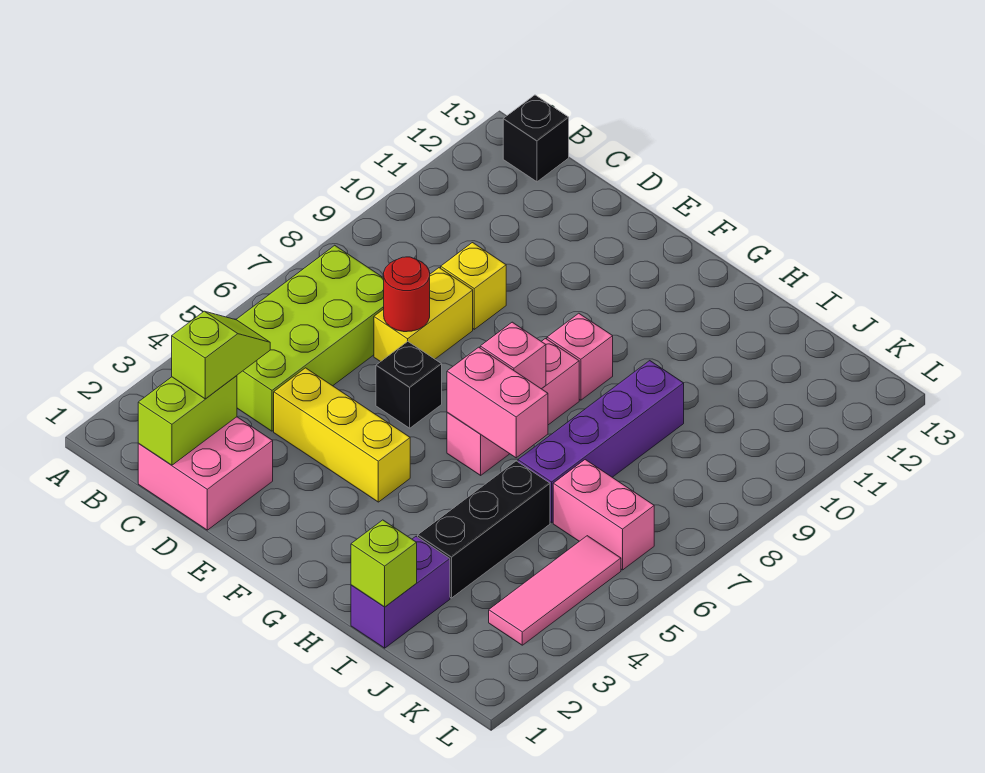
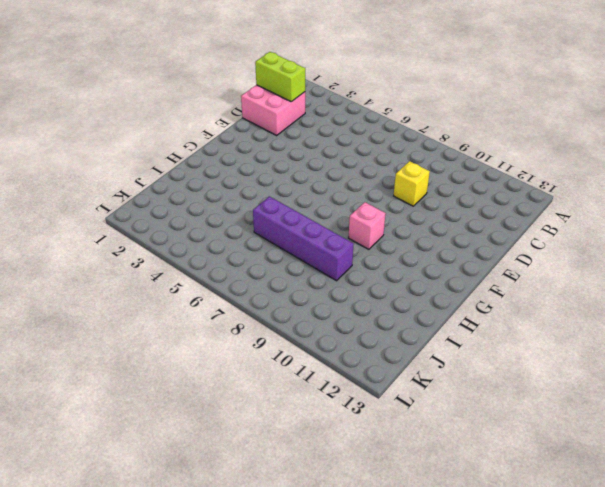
none -> lime 2x4 brick [236,245,384,431]
none -> black 1x1 brick [503,95,569,182]
none -> yellow 1x3 brick [274,368,410,502]

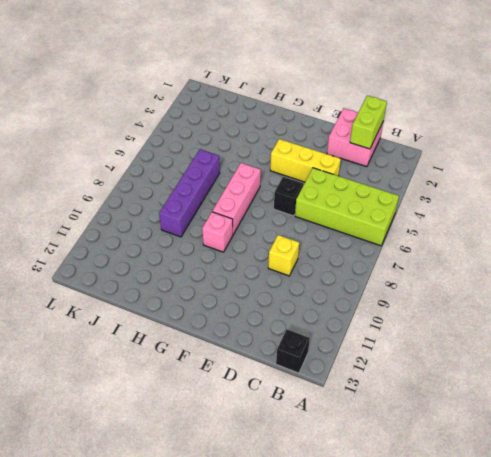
lime 2x4 brick [295,168,399,246] -> lime 2x4 brick turned to [236,245,384,431]
none -> yellow 1x2 brick [374,268,473,362]
none -> purple 1x2 brick [351,536,450,648]
none -> black 1x3 brick [418,461,550,598]

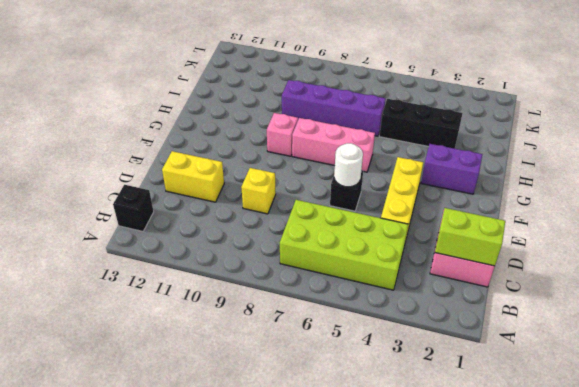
yellow 1x2 brick [162,151,224,202] -> yellow 1x2 brick moved to [374,268,473,362]
white 1x1 round brick [334,143,363,187] -> none
purple 1x2 brick [421,144,482,194] -> purple 1x2 brick moved to [351,536,450,648]
none -> pink 1x2 brick [553,460,654,570]
none -> pink 1x3 tile [489,536,621,645]
none -> red 1x1 round brick [383,257,430,332]

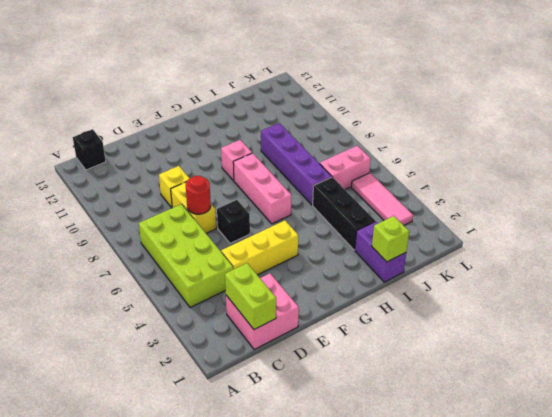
none -> pink 1x2 brick [447,347,548,458]
none -> pink 1x1 brick [480,322,546,389]
none -> lime 1x2 slope [172,311,270,399]

